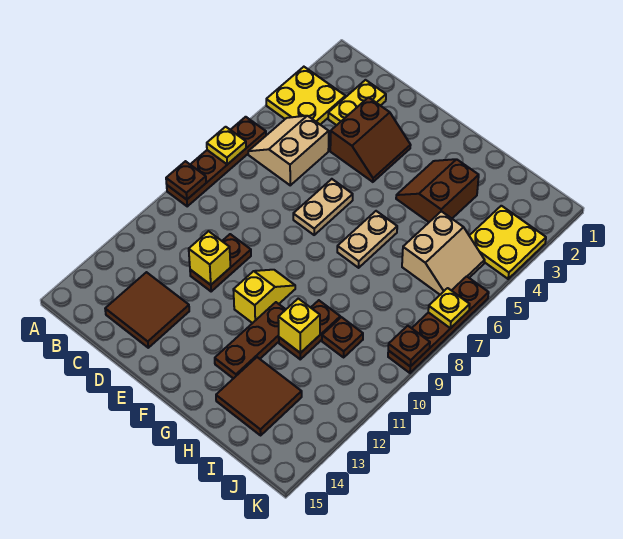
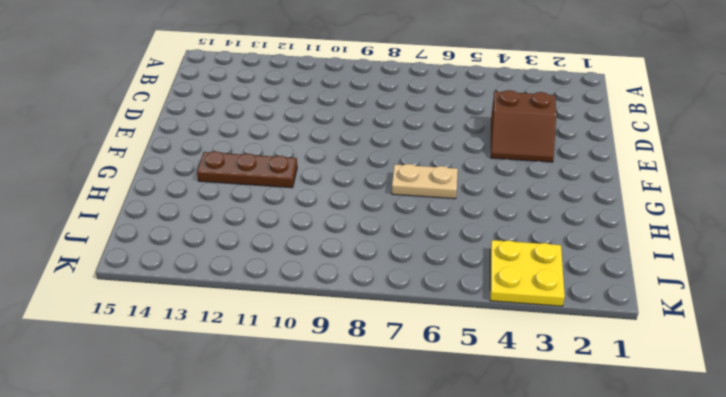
none -> yellow 2x2 plate [266,67,345,124]
none -> brown 1x4 plate [167,117,266,206]
none -> tan 2x2 slope [248,116,329,185]

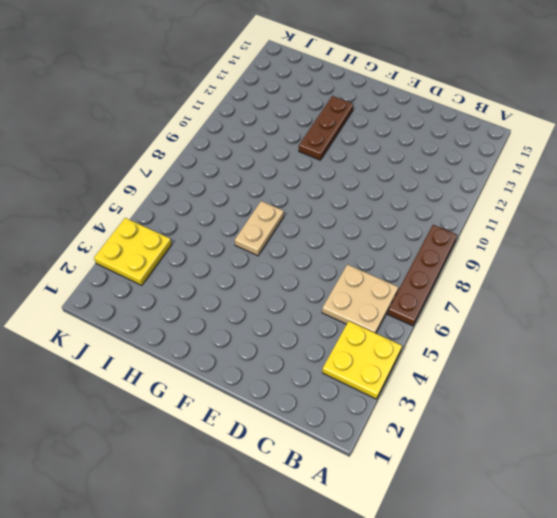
tan 2x2 plate [322,265,398,333] -> tan 2x2 slope [248,116,329,185]
none -> yellow 1x2 plate [328,80,386,125]
none -> brown 2x2 tile [105,272,189,348]
none -> brown 2x2 slope [330,98,411,182]

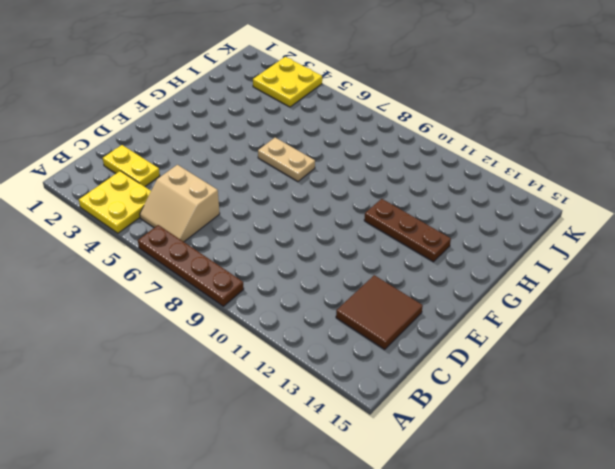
none -> brown 2x2 slope [330,98,411,182]
none -> brown 1x2 plate [190,234,251,291]
none -> tan 1x2 plate [293,179,353,235]

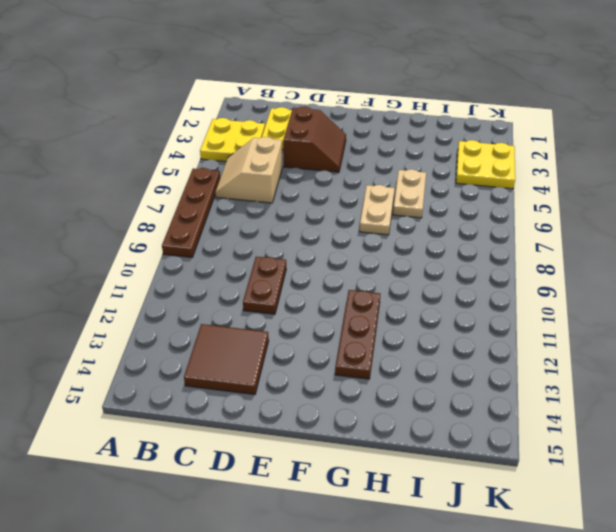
tan 1x2 plate [393,169,426,218] -> tan 1x2 plate moved to [293,179,353,235]
none -> yellow 1x2 slope [233,270,295,323]
none -> brown 2x2 slope [396,159,479,222]
none -> brown 1x2 plate [279,300,340,359]

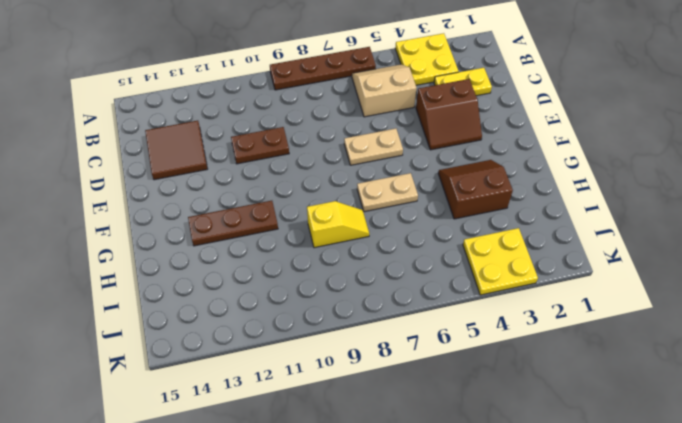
yellow 1x2 slope [307,201,369,248] -> yellow 1x2 slope moved to [233,270,295,323]
none -> brown 1x2 plate [279,300,340,359]
none -> brown 2x2 tile [216,357,302,435]
none -> tan 2x2 slope [402,211,485,295]

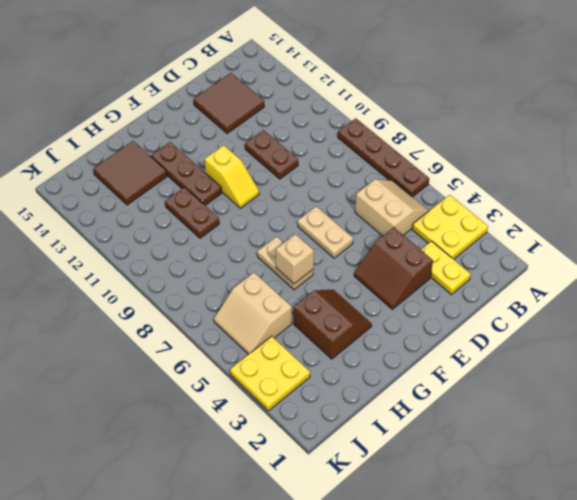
tan 1x1 brick [276,234,314,284] -> none
none -> brown 1x1 plate [322,317,363,357]
none -> brown 1x4 plate [388,276,489,373]
none -> yellow 1x1 plate [207,127,246,164]

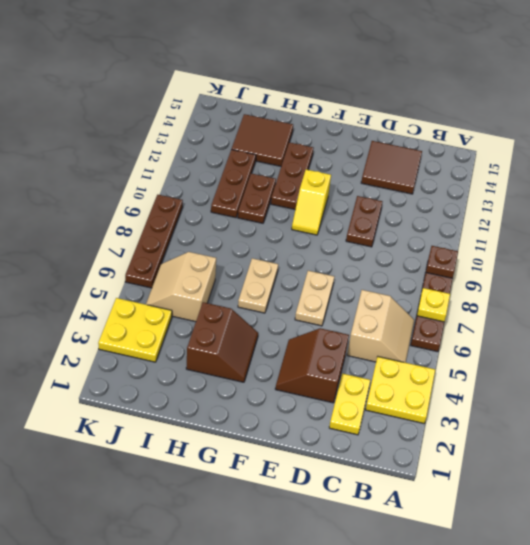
brown 1x3 plate [211,150,256,218] -> brown 1x1 plate [322,317,363,357]
none -> yellow 1x1 brick [189,231,230,285]
none -> yellow 1x1 brick [278,299,320,353]
none -> yellow 1x1 plate [428,288,470,328]

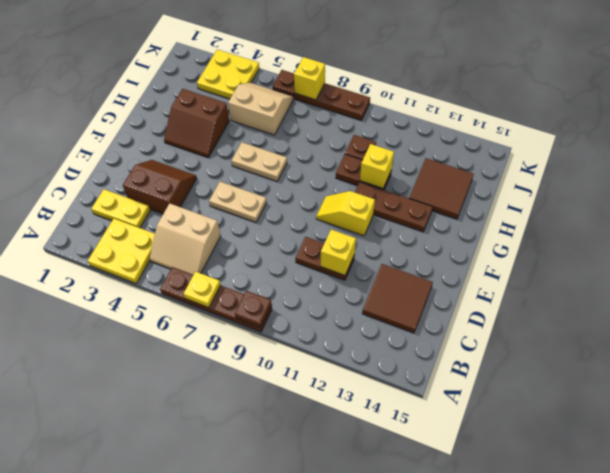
yellow 1x1 brick [294,57,325,100] -> yellow 1x1 plate [428,288,470,328]
none -> brown 1x1 plate [388,326,430,367]

